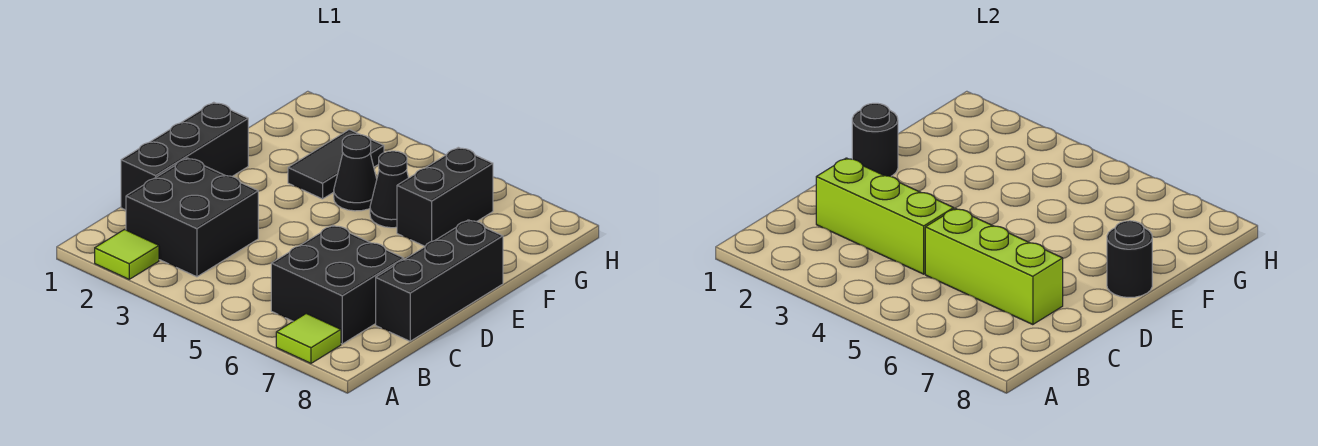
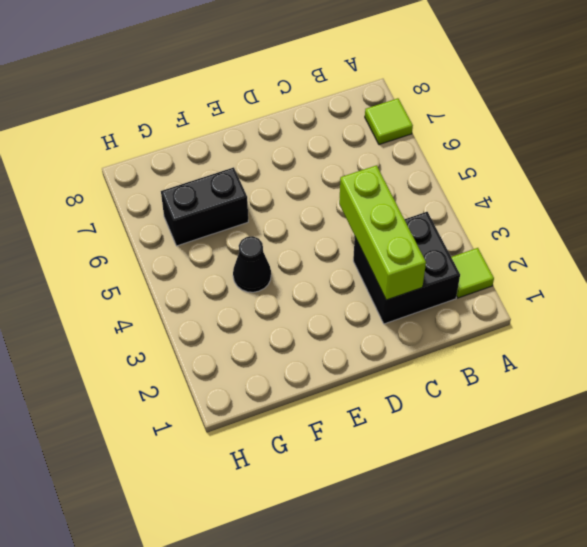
none -> black 2x2 brick [271,225,404,344]
none -> black 1x3 brick [121,102,248,210]
none -> black 1x3 brick [376,220,503,341]

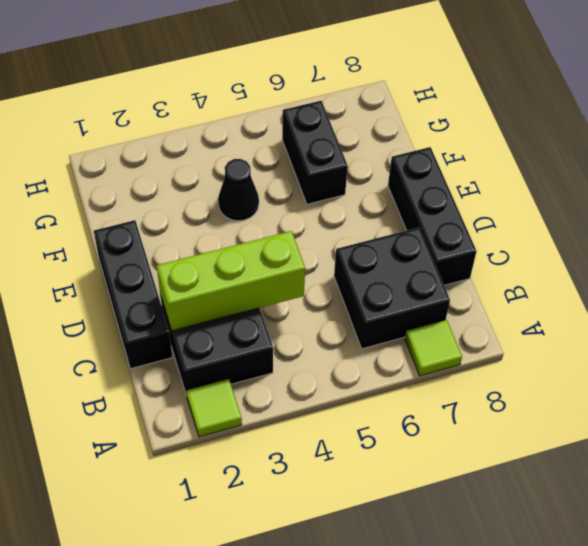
none -> black 1x2 tile [288,130,384,199]
none -> black 1x1 cone [370,151,408,228]
none -> lime 1x3 brick [925,209,1063,325]

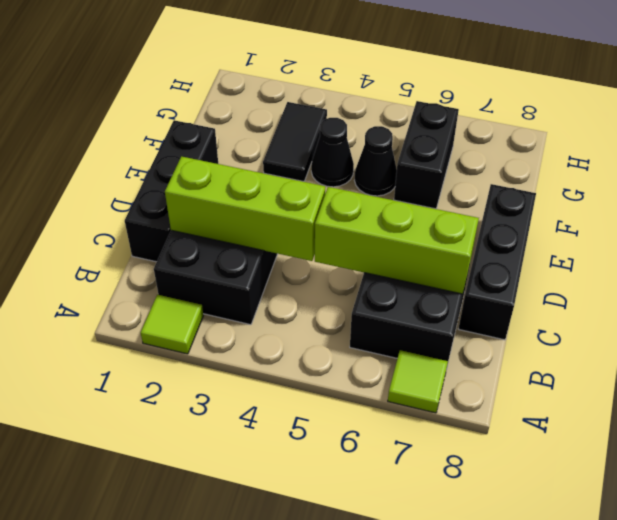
none -> black 1x1 round brick [852,103,898,176]
none -> black 1x1 round brick [1107,221,1152,297]

